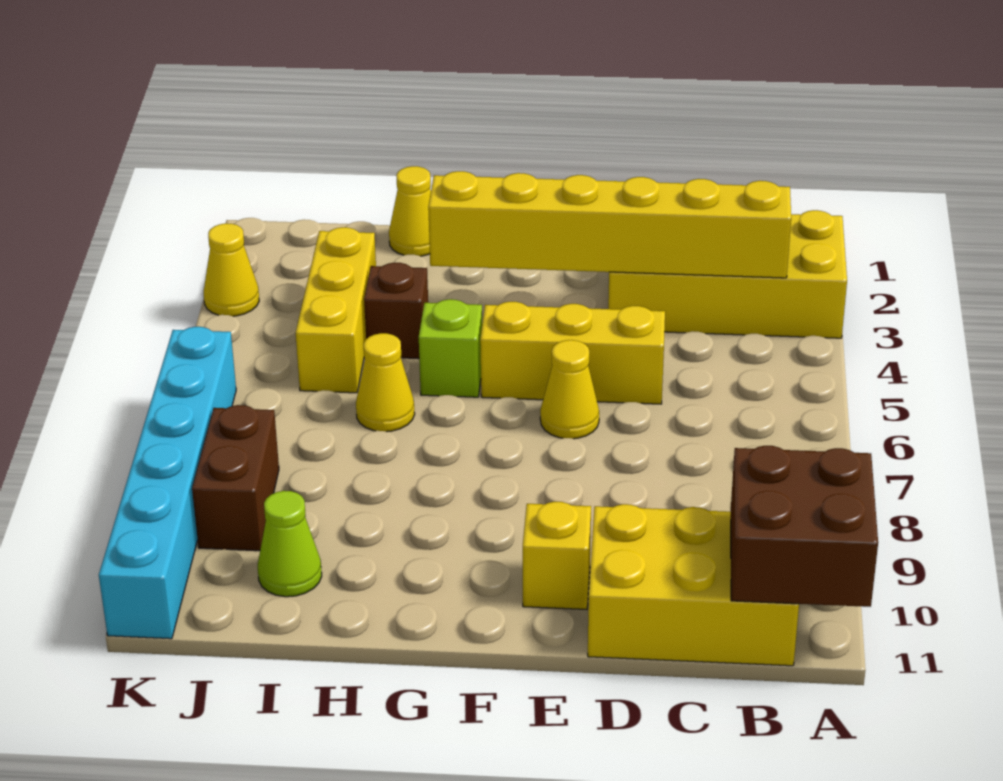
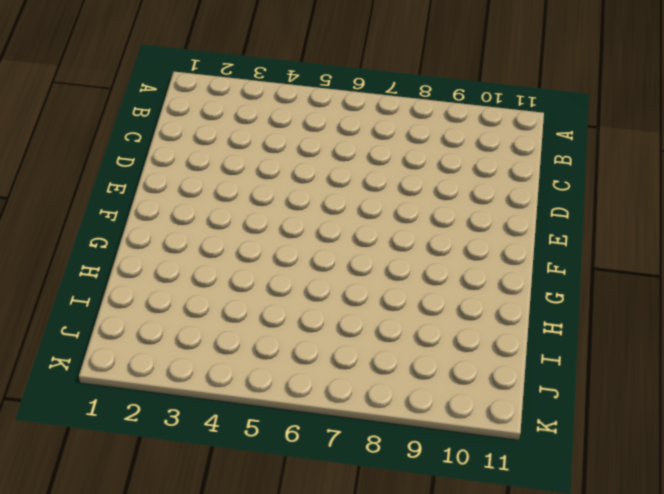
none -> yellow 2x4 brick [608,210,847,338]
none -> yellow 2x3 brick [588,504,799,666]
none -> yellow 1x3 brick [480,302,665,404]

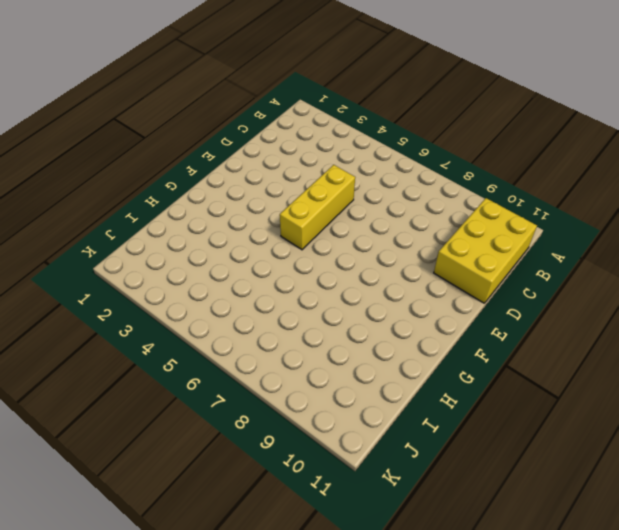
none -> yellow 2x4 brick [608,210,847,338]
none -> yellow 1x1 cone [540,340,599,439]
none -> yellow 1x1 brick [523,502,591,609]

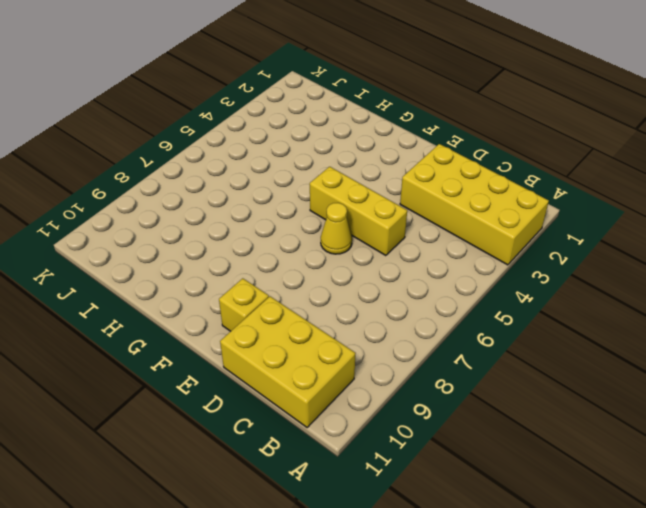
none -> lime 1x1 brick [419,299,482,397]
none -> yellow 1x1 cone [389,166,431,256]
none -> brown 1x1 brick [364,263,428,359]

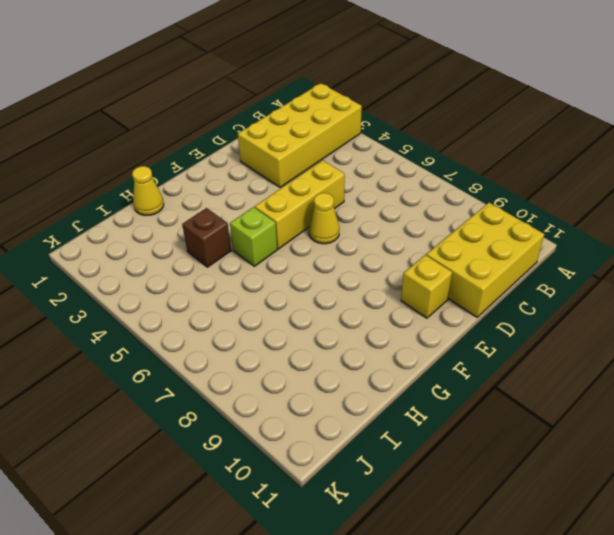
none -> yellow 1x1 cone [356,333,415,432]
none -> yellow 1x3 brick [296,227,376,393]
none -> lime 1x1 cone [258,491,322,597]

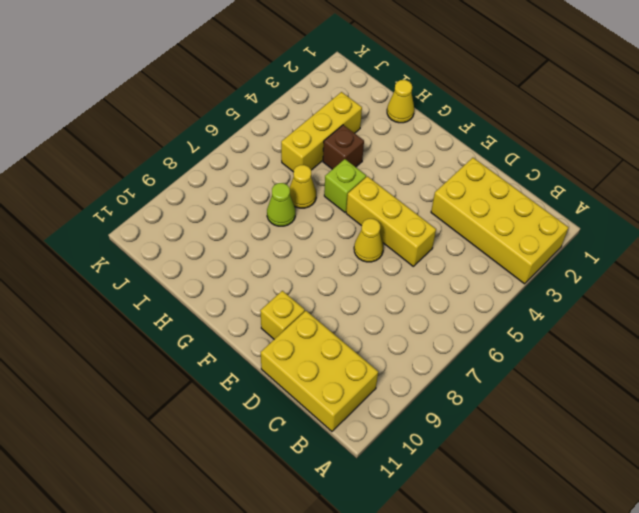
lime 1x1 cone [267,183,296,226] -> lime 1x1 cone moved to [258,491,322,597]
none -> brown 1x2 brick [192,405,279,551]
none -> yellow 1x1 cone [204,223,259,316]
none -> cyan 1x6 brick [99,327,236,639]

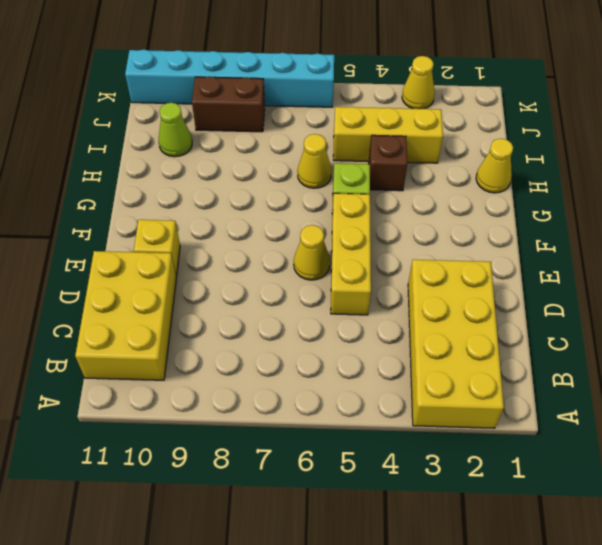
none -> brown 2x2 brick [731,446,878,607]
none -> yellow 1x6 brick [428,171,791,278]

